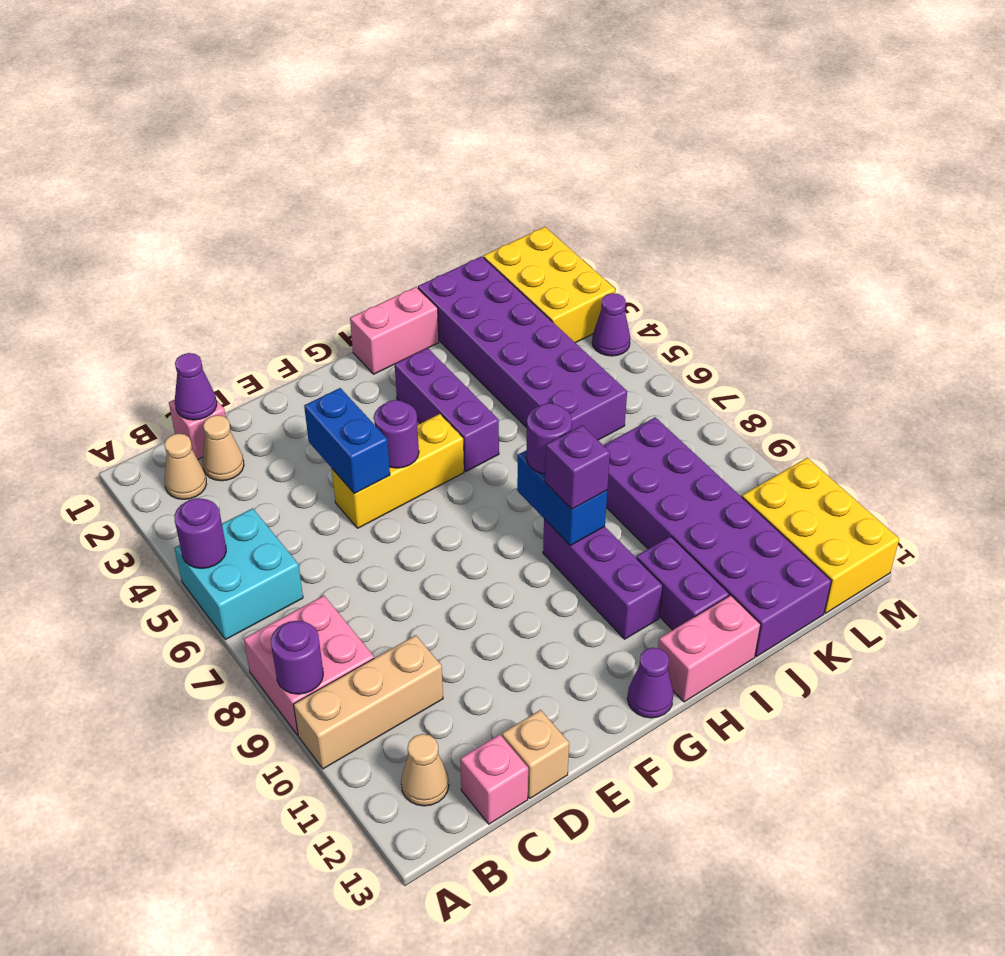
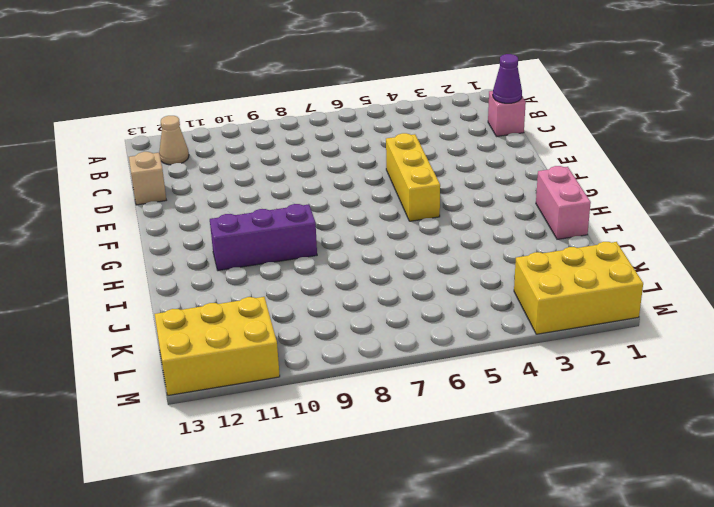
none -> cyan 2x2 brick [174,508,303,640]
none -> pink 2x2 brick [244,596,374,735]
none -> tan 1x3 brick [293,635,443,769]

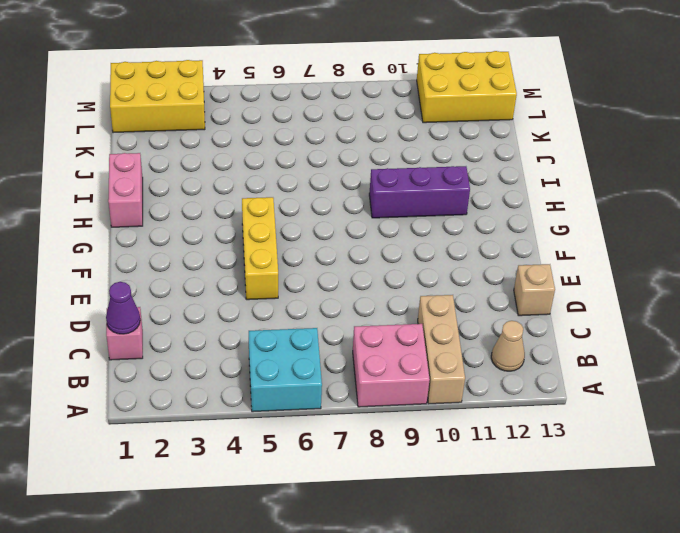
none -> tan 1x1 cone [164,434,206,499]
none -> tan 1x1 cone [202,415,244,481]
none -> pink 1x1 brick [460,735,528,824]

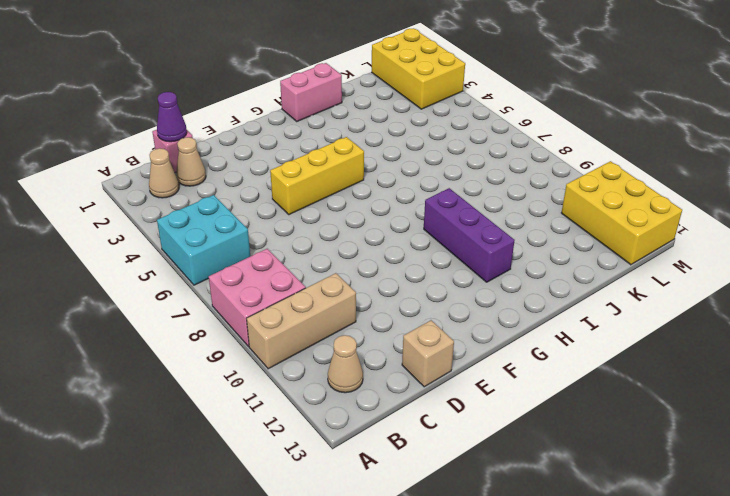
none -> pink 1x1 brick [460,735,528,824]
none -> purple 1x1 cone [627,648,674,718]
none -> purple 1x3 brick [395,348,499,471]

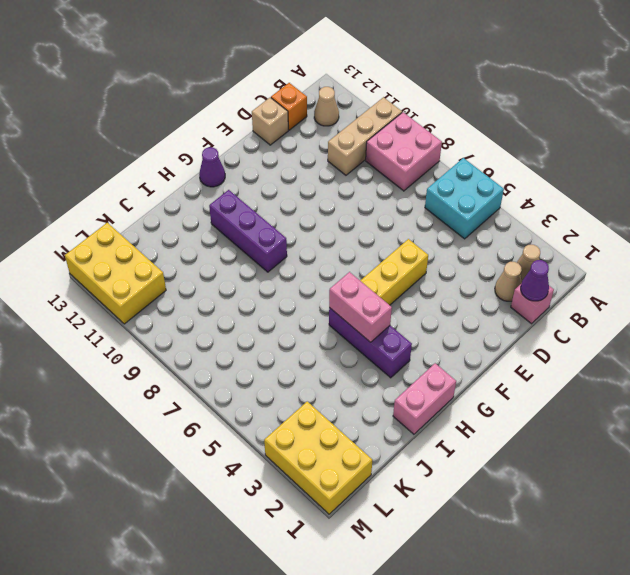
orange 1x1 brick [271,83,307,130] -> pink 1x1 brick [460,735,528,824]
pink 1x2 brick [329,272,392,342] -> pink 1x2 brick turned to [658,595,761,702]
none -> purple 1x2 brick [636,536,729,630]
none -> purple 2x6 brick [418,256,627,440]
none -> purple 2x6 brick [603,417,831,657]

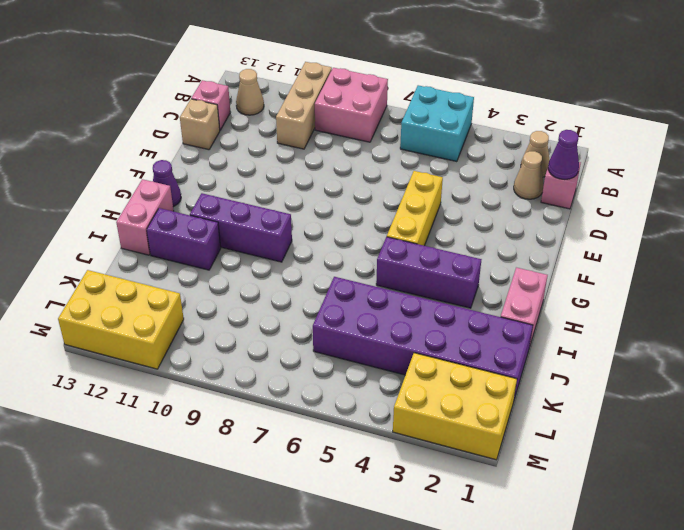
none -> purple 2x6 brick [603,417,831,657]
none -> purple 1x1 cone [592,293,630,356]
none -> purple 1x1 round brick [174,498,226,568]

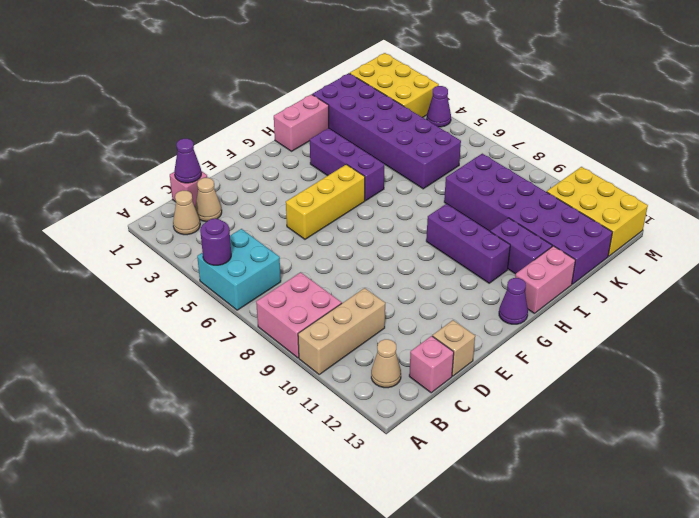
none -> purple 1x1 round brick [271,621,323,694]
none -> blue 1x2 brick [304,388,390,494]
none -> purple 1x1 round brick [374,400,419,468]

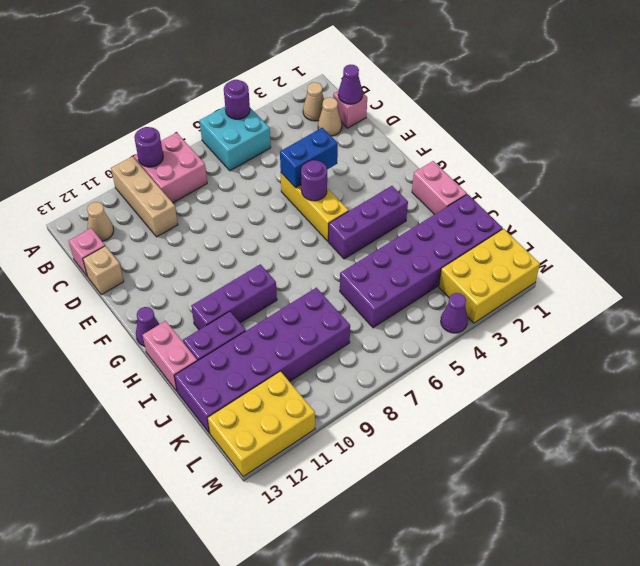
none -> blue 1x2 brick [517,450,607,545]
none -> purple 1x1 round brick [526,403,572,474]
none -> purple 1x1 brick [545,425,610,509]

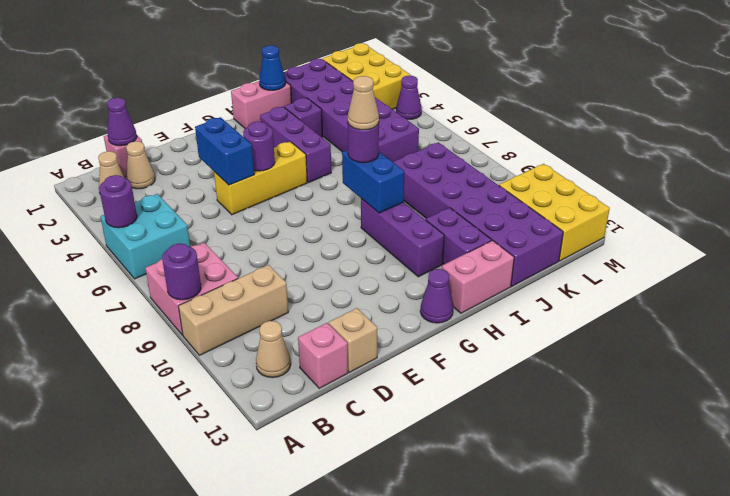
tan 1x1 cone [348,76,379,130] -> none
blue 1x1 cone [259,45,286,90] -> none
purple 1x1 brick [284,98,322,137] -> purple 1x1 brick moved to [545,425,610,509]

